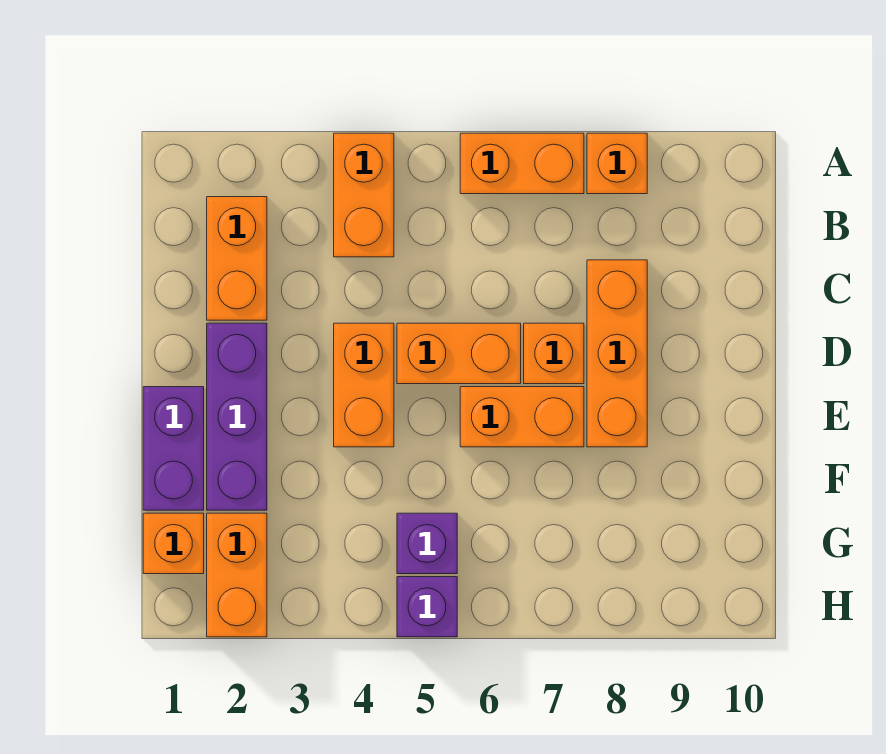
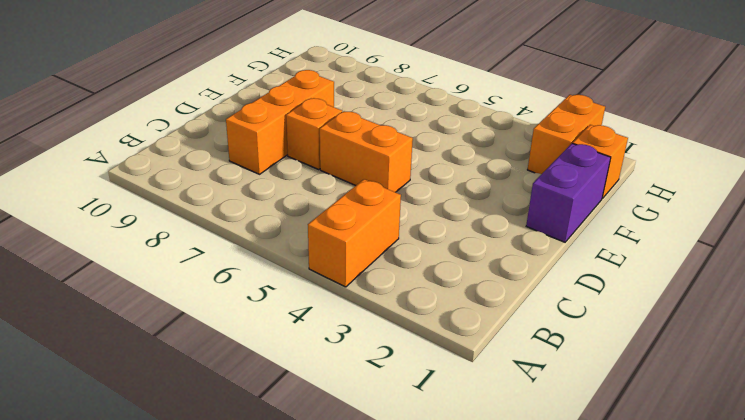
none -> orange 1x2 brick [460,133,584,194]
none -> orange 1x1 brick [587,133,647,194]
none -> orange 1x2 brick [207,197,267,320]

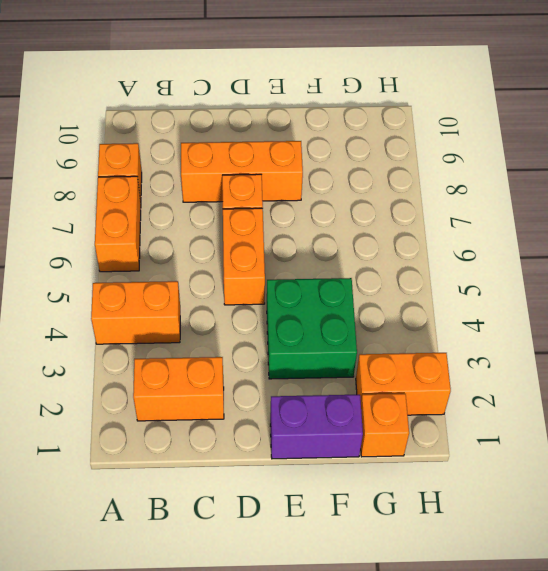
green 2x2 brick [267,278,357,379] -> orange 1x2 brick [334,323,394,447]
none -> purple 1x3 brick [207,323,267,510]
none -> orange 1x2 brick [460,387,584,447]
none -> purple 1x1 brick [397,513,457,574]

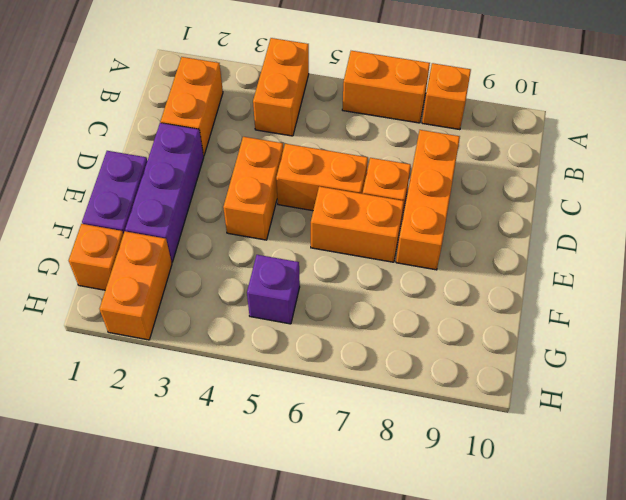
none -> purple 1x1 brick [397,577,457,637]

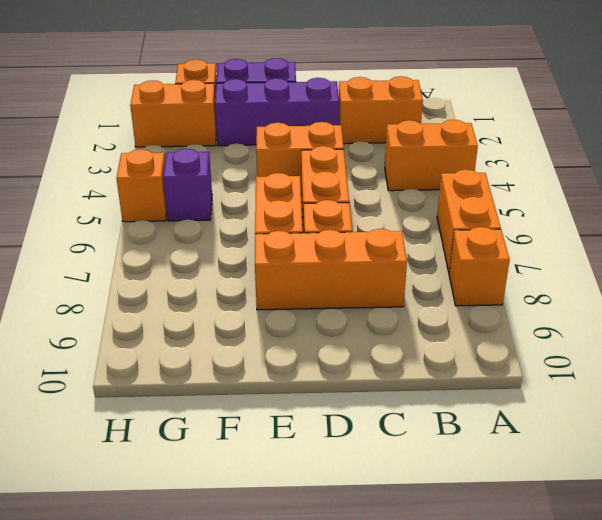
orange 1x1 brick [116,149,167,222] -> purple 1x1 brick [397,577,457,637]

